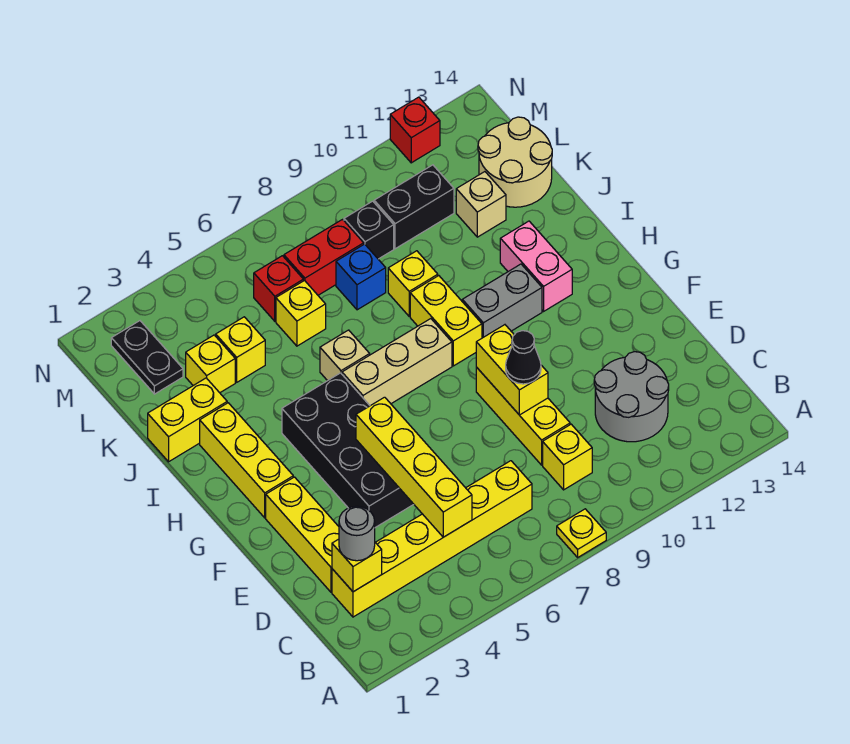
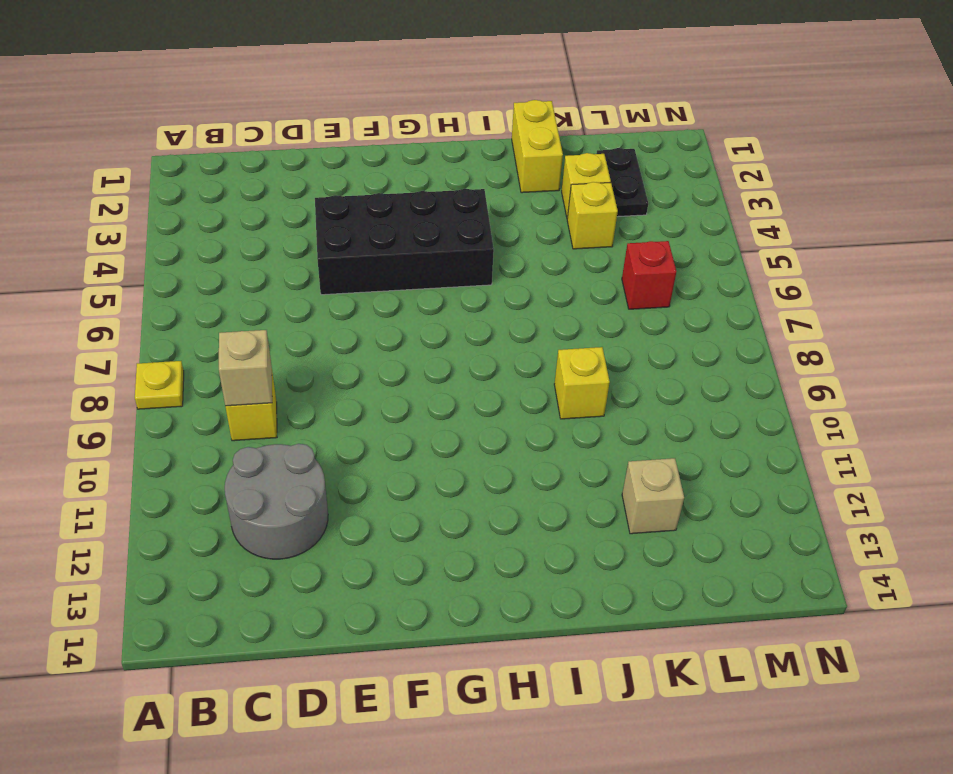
tan 1x1 brick [219,330,272,406] -> tan 1x1 brick moved to [320,330,370,381]
black 1x2 plate [596,148,648,217] -> black 1x2 plate turned to [111,321,183,394]
none -> yellow 1x6 brick [332,461,532,617]
none -> yellow 1x3 brick [266,477,339,592]
none -> yellow 1x3 brick [476,367,570,465]
none -> yellow 1x3 brick [200,403,293,518]

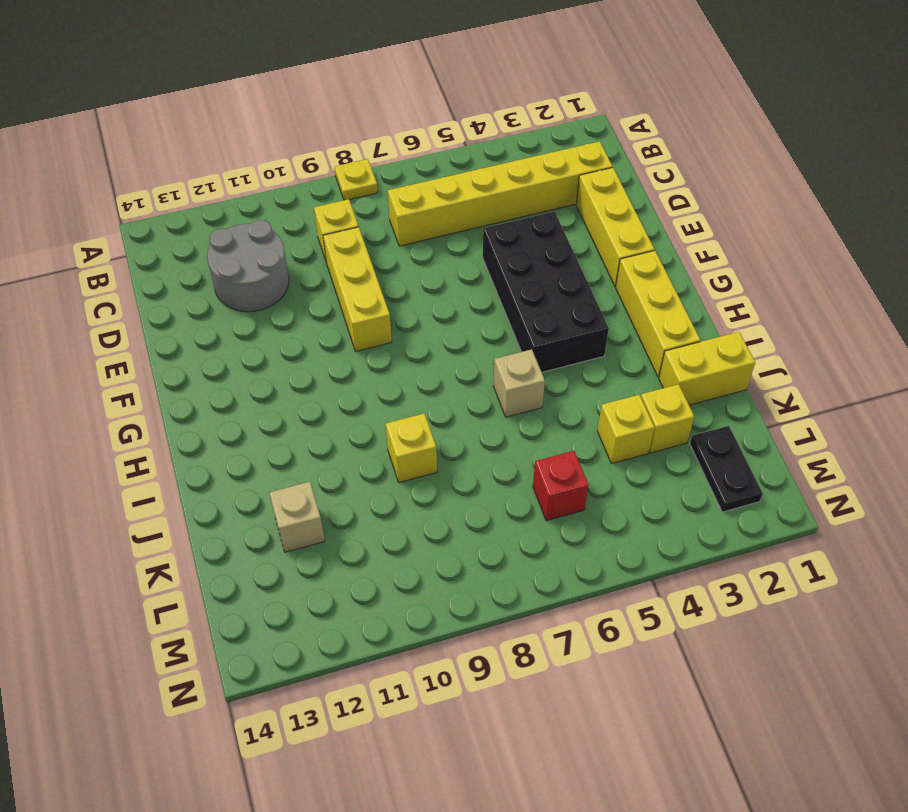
none -> tan 1x3 brick [342,319,452,406]
none -> yellow 1x2 brick [410,276,482,366]
none -> grey 1x2 brick [462,264,542,338]
none -> pink 1x2 brick [500,221,572,311]

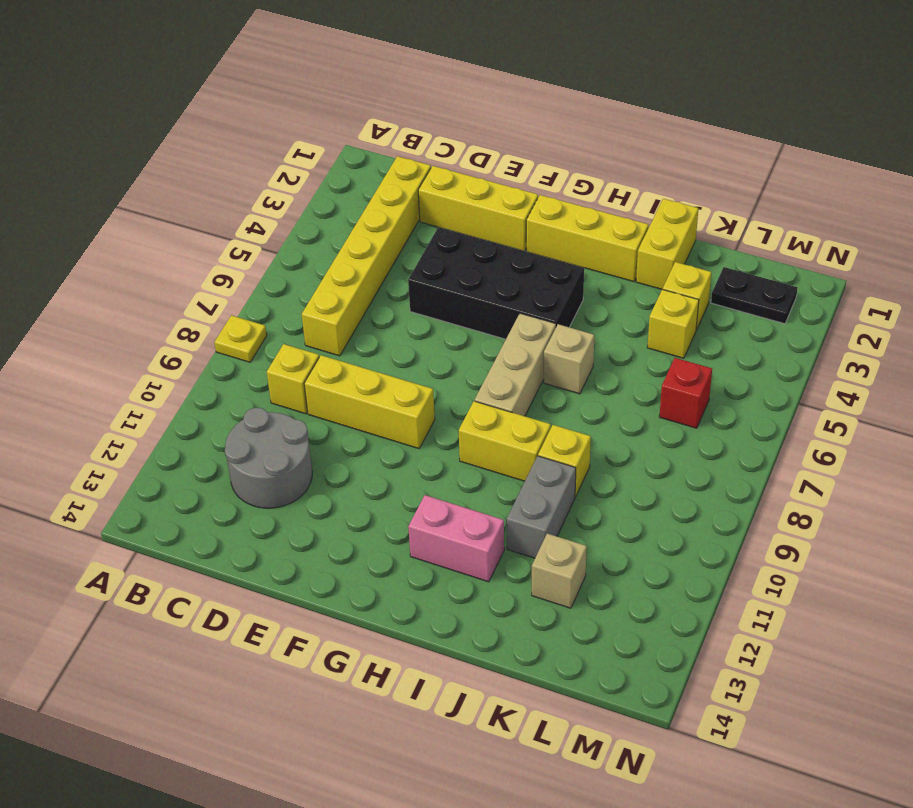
grey 1x2 brick [507,456,576,558] -> grey 1x2 brick moved to [462,264,542,338]
none -> yellow 1x1 brick [276,281,326,346]
none -> blue 1x1 brick [336,244,386,310]
none -> tan 2x2 round brick [478,117,552,207]
none -> red 1x2 brick [284,219,364,295]

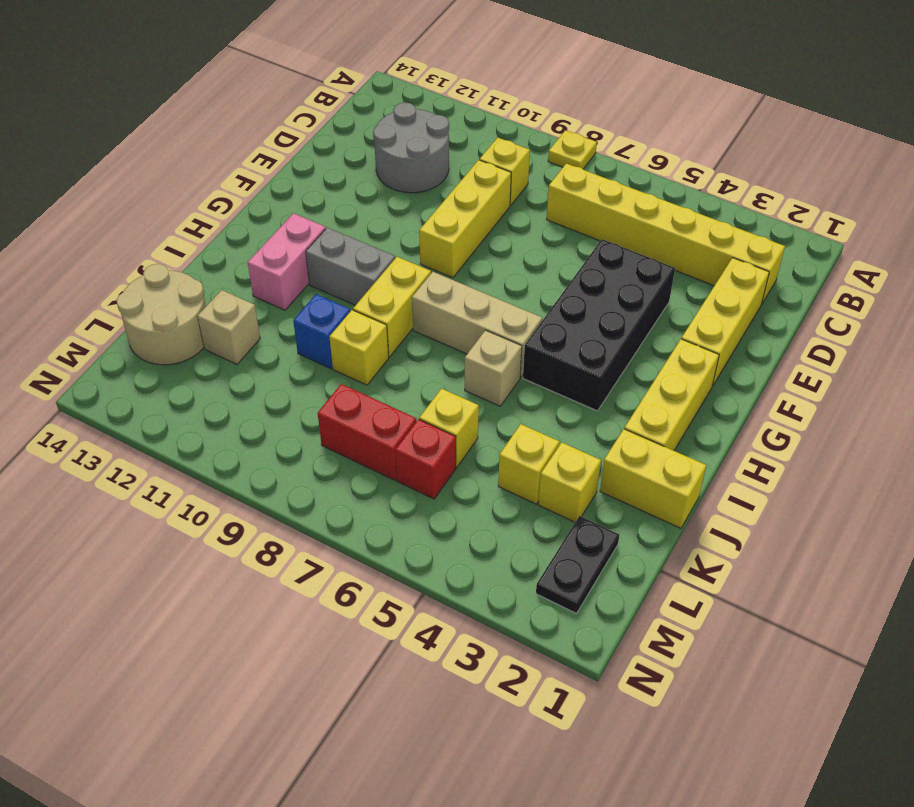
blue 1x1 brick [293,294,350,369] -> blue 1x1 brick moved to [336,244,386,310]
none -> black 1x1 brick [344,201,394,259]
none -> black 1x2 brick [374,165,454,249]
none -> red 1x1 brick [390,97,440,163]
none -> yellow 1x1 brick [332,539,382,592]

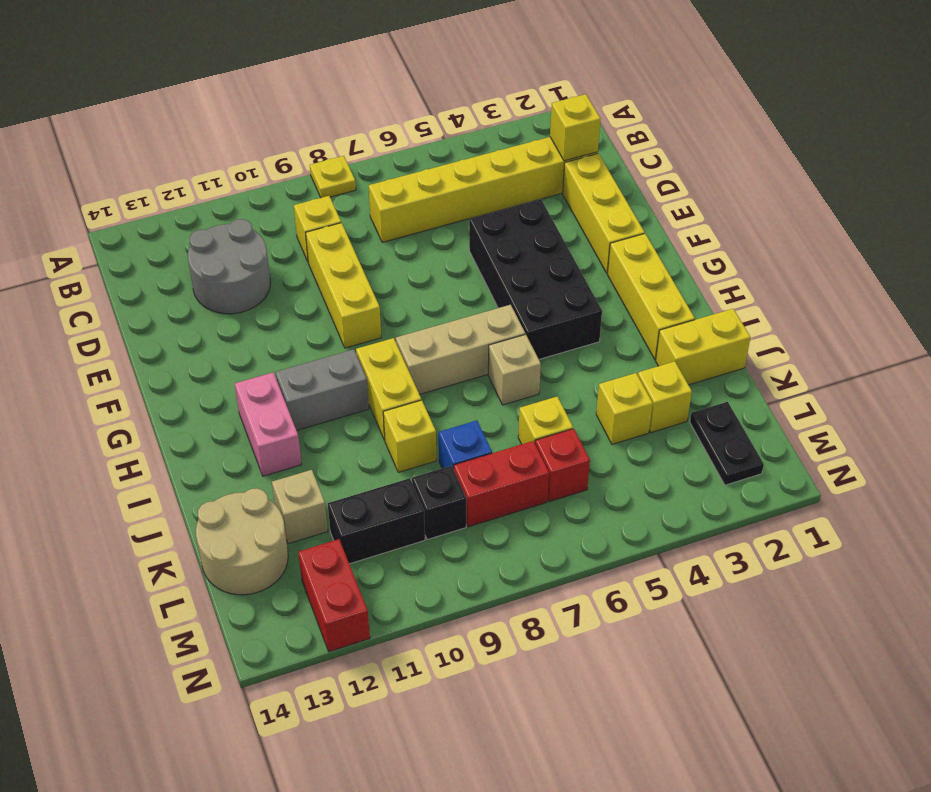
red 1x2 brick [298,539,370,652] -> red 1x1 brick [390,97,440,163]
none -> yellow 1x4 brick [356,397,472,537]
none -> yellow 1x2 brick [476,325,548,415]
none -> grey 1x1 round brick [339,506,375,561]
none -> black 1x1 cone [506,331,541,384]

